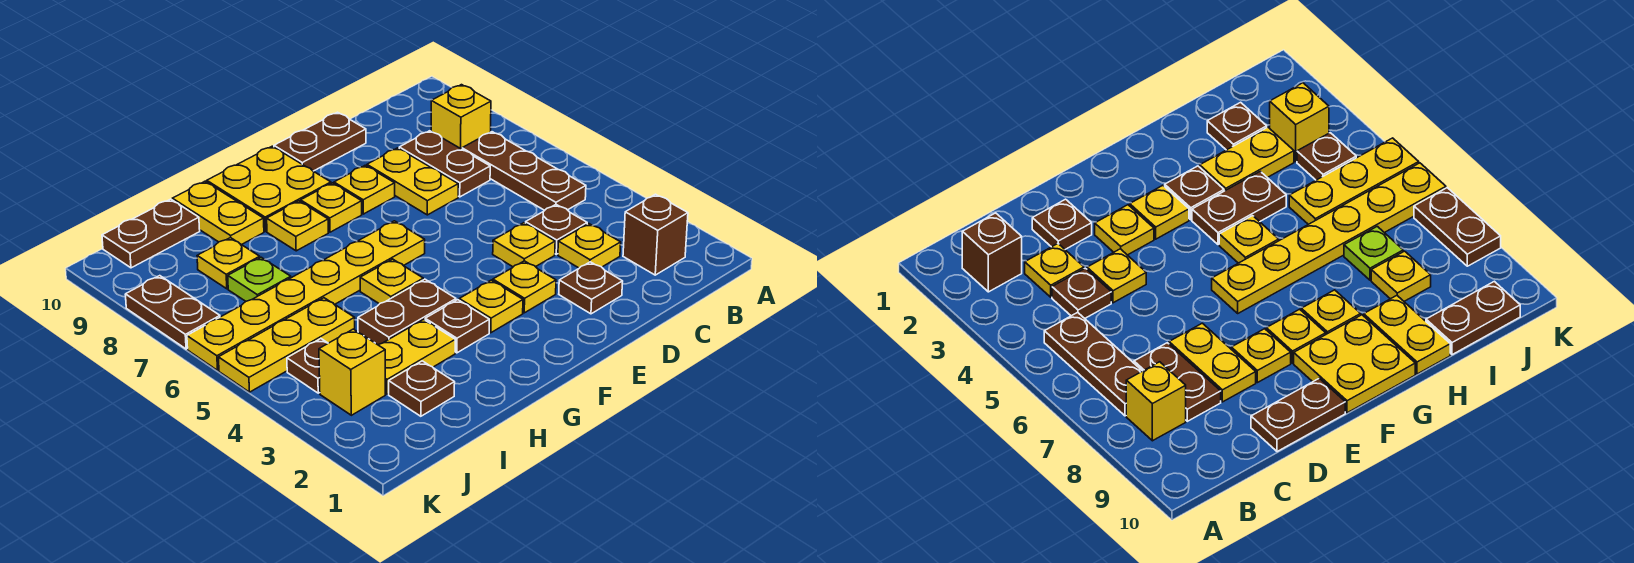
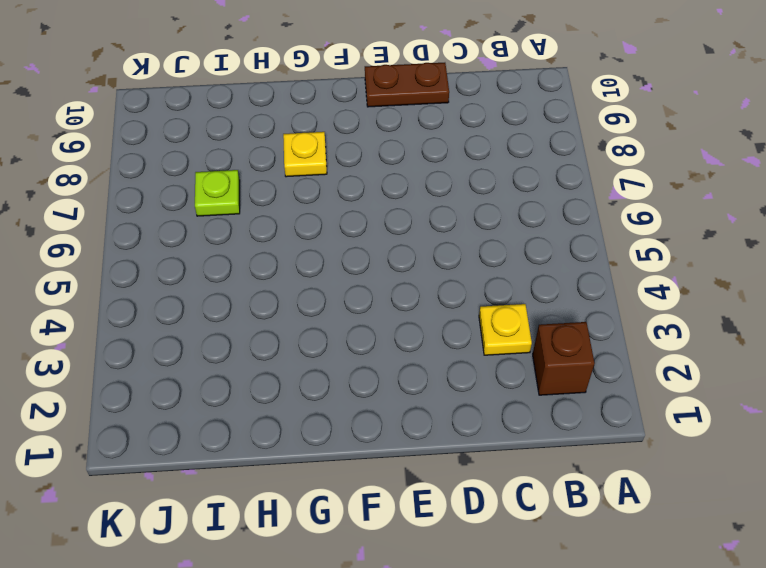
none -> brown 1x3 plate [462,132,586,210]
none -> yellow 1x1 brick [431,85,491,149]
none -> brown 1x1 plate [526,205,587,254]
none -> brown 1x2 plate [399,131,490,197]

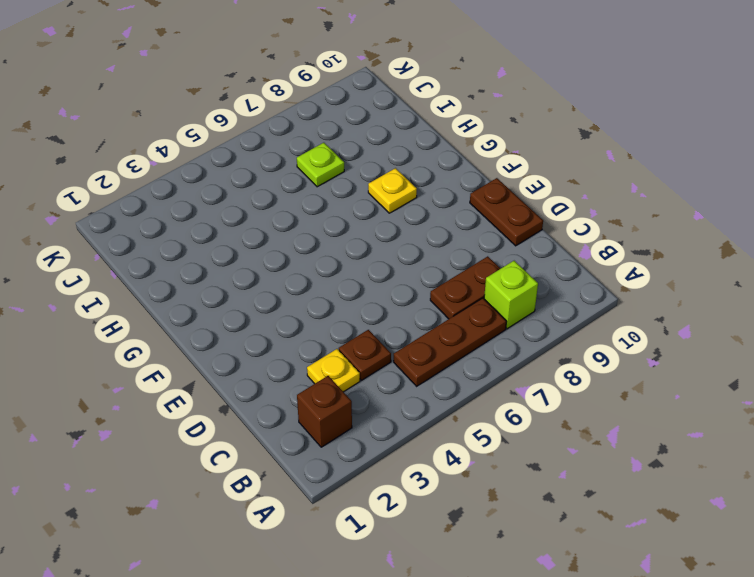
lime 1x1 brick [484,261,538,329] -> yellow 1x1 brick [431,85,491,149]
none -> brown 1x1 plate [559,262,623,314]
none -> yellow 1x1 plate [493,223,555,267]
none -> yellow 1x2 plate [367,148,458,215]
none -> yellow 1x1 plate [493,261,556,313]

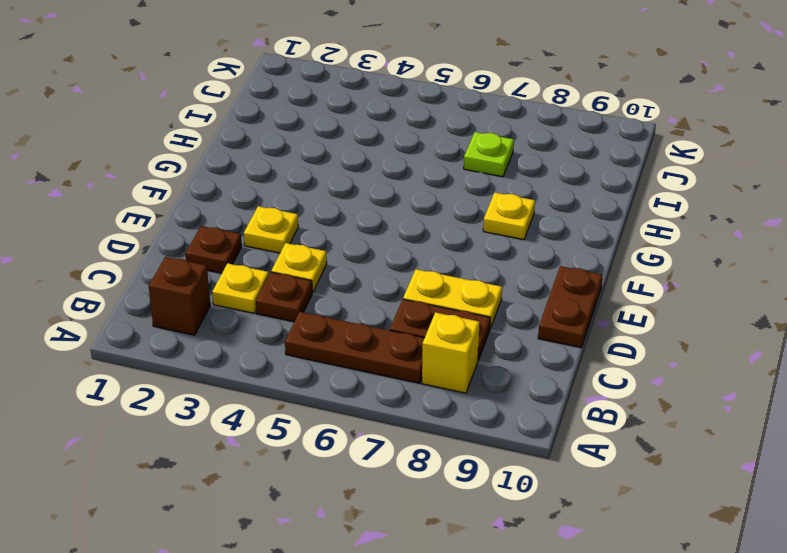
none -> yellow 1x1 plate [334,165,395,214]
none -> yellow 1x1 plate [459,280,523,333]
none -> yellow 1x6 plate [187,221,425,370]
none -> yellow 1x1 plate [301,183,362,232]

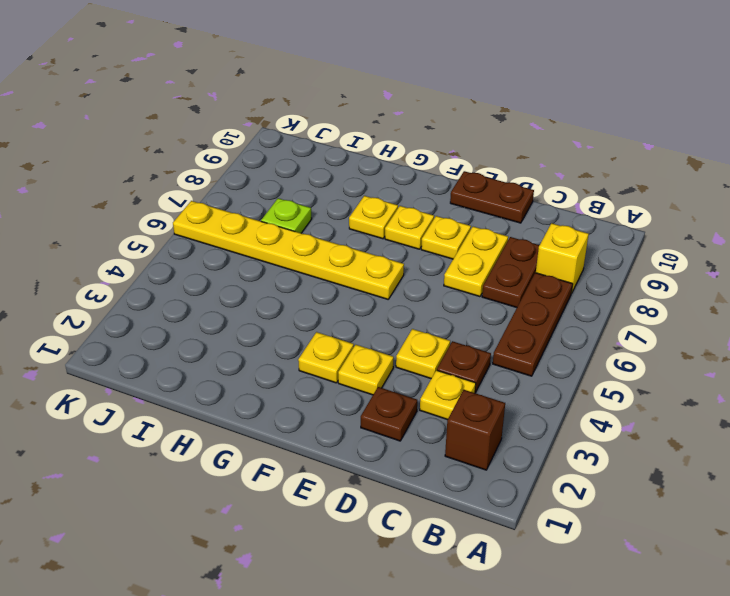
none -> yellow 2x2 plate [207,146,331,231]
none -> brown 1x1 plate [425,300,489,353]
none -> brown 1x2 plate [358,279,456,345]
none -> yellow 1x1 plate [360,259,423,304]

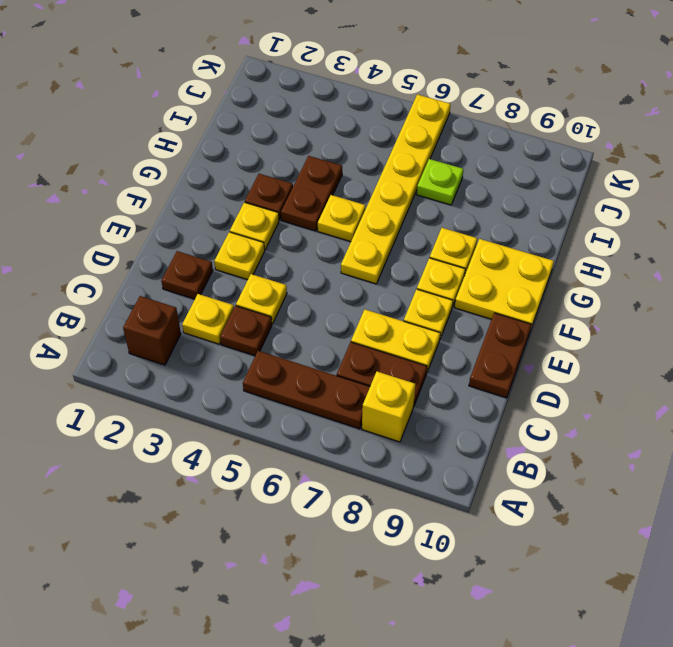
none -> yellow 1x2 plate [379,319,455,394]
none -> yellow 1x2 plate [172,181,264,245]
none -> brown 1x1 plate [389,361,455,416]
none -> yellow 1x3 plate [218,298,355,392]

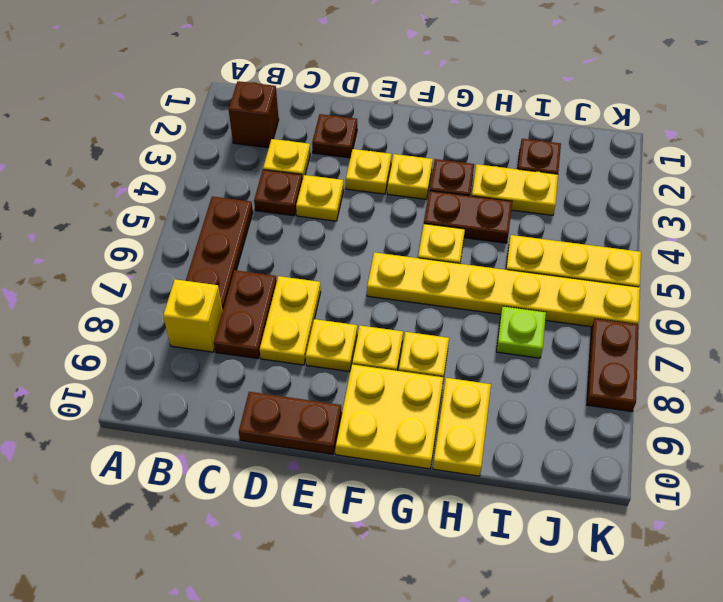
none -> yellow 1x1 plate [197,238,260,289]
none -> brown 1x2 plate [102,199,200,268]
none -> yellow 1x1 brick [319,329,385,415]
none -> brown 1x1 plate [287,339,328,393]

